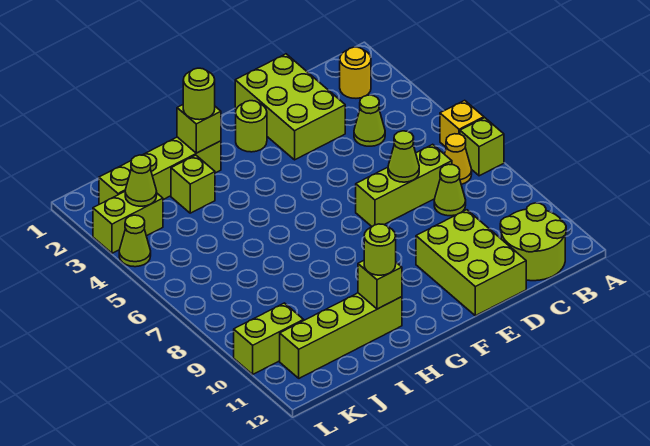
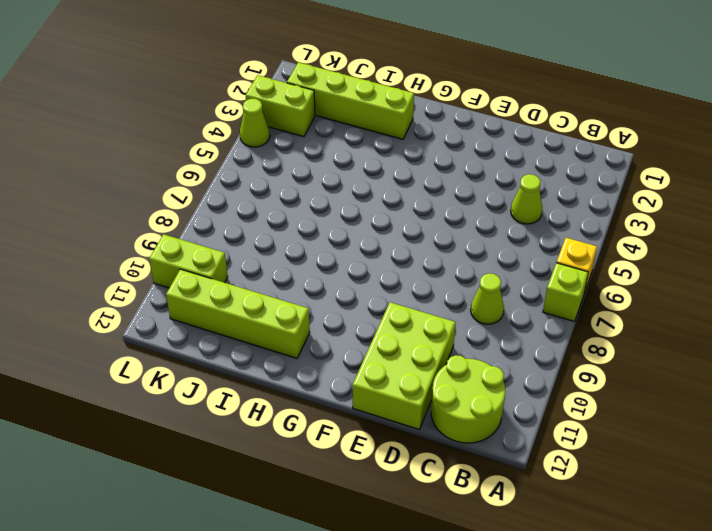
none -> yellow 1x1 round brick [340,47,371,98]
none -> yellow 1x1 cone [445,134,472,184]
none -> lime 1x3 brick [356,144,452,227]

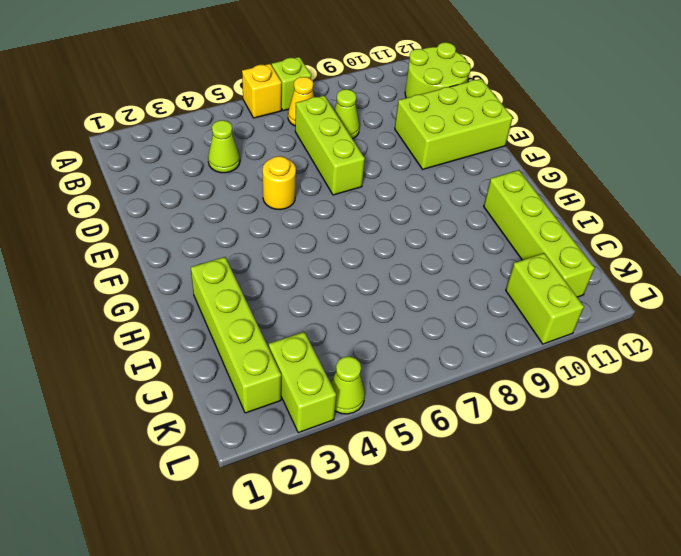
yellow 1x1 round brick [263,156,296,210] -> yellow 1x1 round brick moved to [340,47,371,98]
none -> lime 2x3 brick [235,54,345,160]
none -> lime 1x1 round brick [236,101,267,152]
none -> lime 1x1 brick [171,155,215,213]

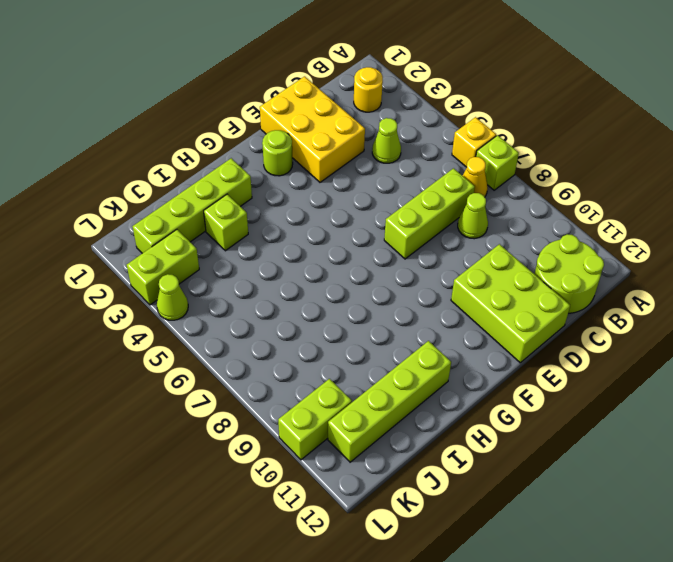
yellow 2x3 brick [260,76,365,182] -> lime 2x3 brick [235,54,345,160]
none -> lime 1x1 cone [388,131,419,182]
none -> lime 1x1 brick [177,105,221,153]
none -> lime 1x1 brick [358,261,402,309]

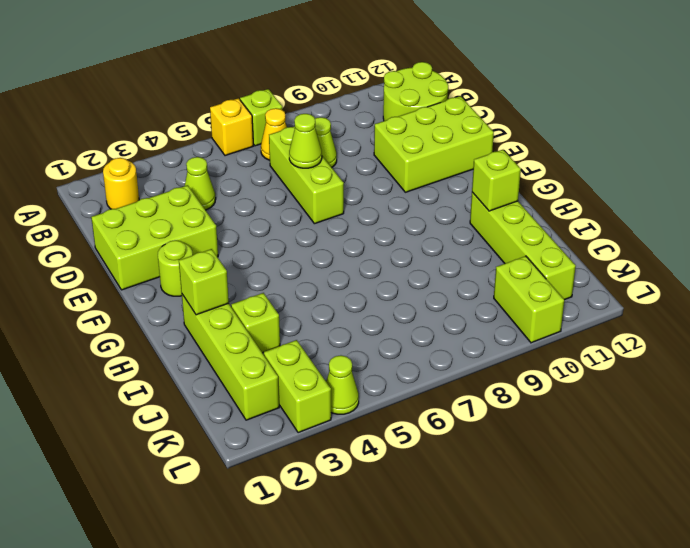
none -> lime 1x1 cone [125,155,157,206]
none -> lime 1x1 round brick [183,68,215,120]
none -> lime 1x1 round brick [364,224,396,275]

